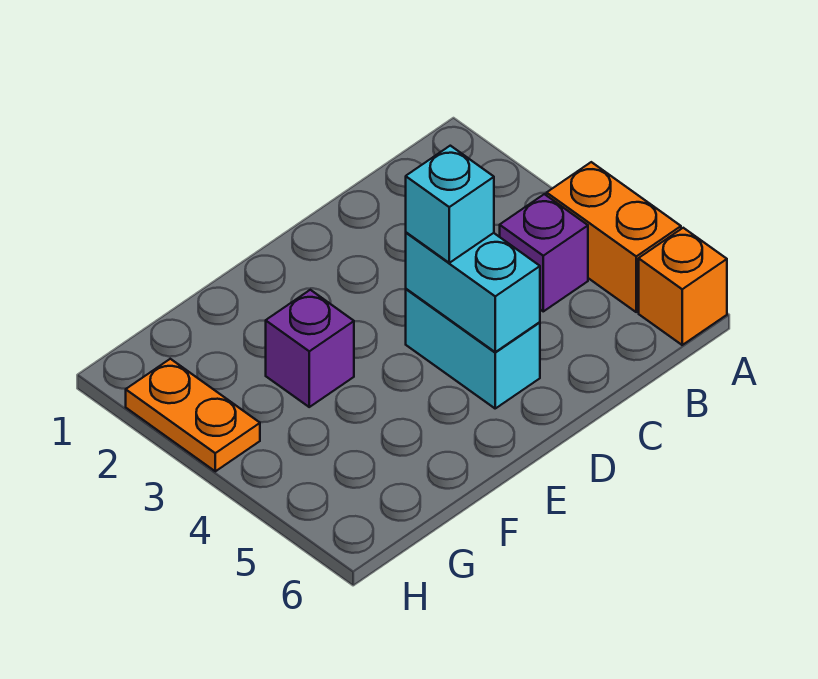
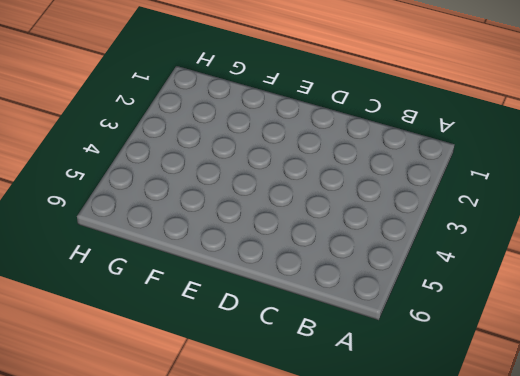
none -> orange 1x2 brick [547,162,681,312]
none -> orange 1x1 brick [639,228,727,345]

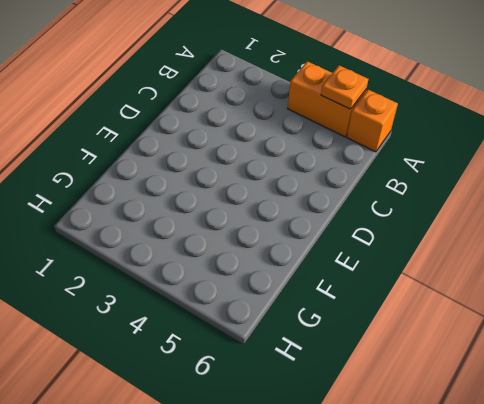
orange 1x1 plate [321,65,368,109] -> none
none -> purple 1x1 brick [500,194,588,311]
none -> cyan 1x2 brick [406,289,540,408]

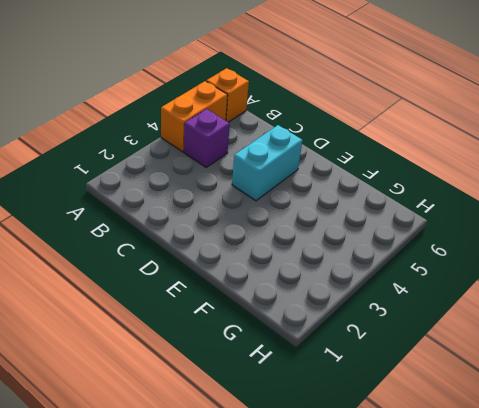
none -> purple 1x1 brick [266,290,354,407]
none -> orange 1x2 plate [126,359,260,471]

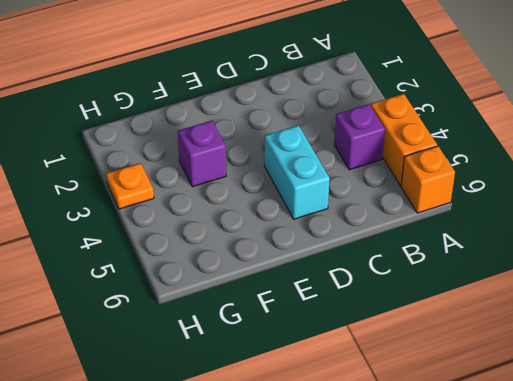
orange 1x1 plate [106,163,154,209] -> orange 1x2 plate [126,359,260,471]
none -> cyan 1x2 brick [406,233,540,352]
none -> cyan 1x1 brick [406,146,494,263]

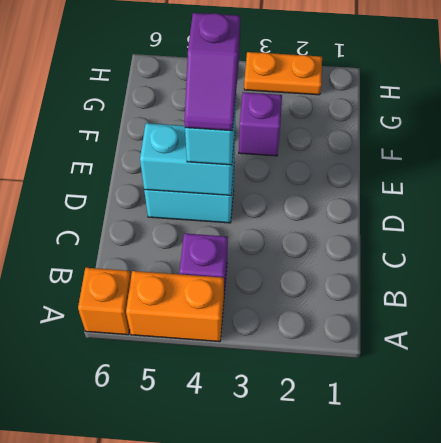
purple 1x2 slope [185,13,240,131] -> none

